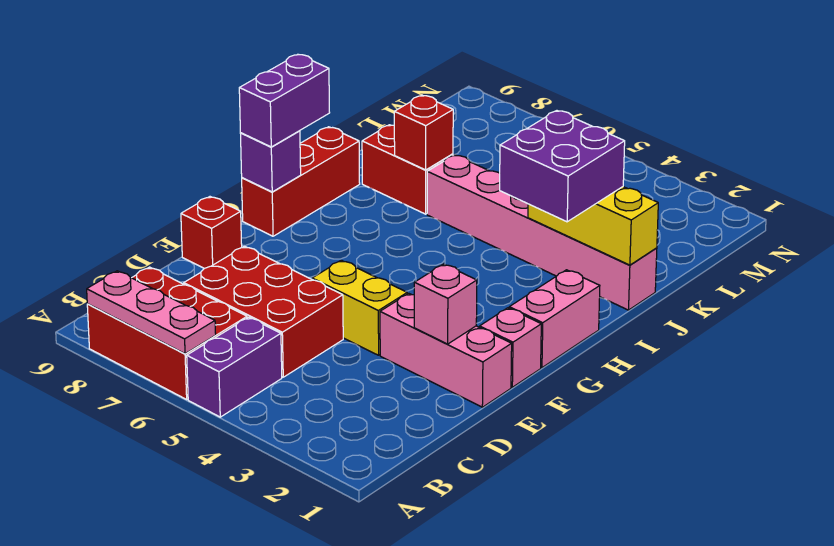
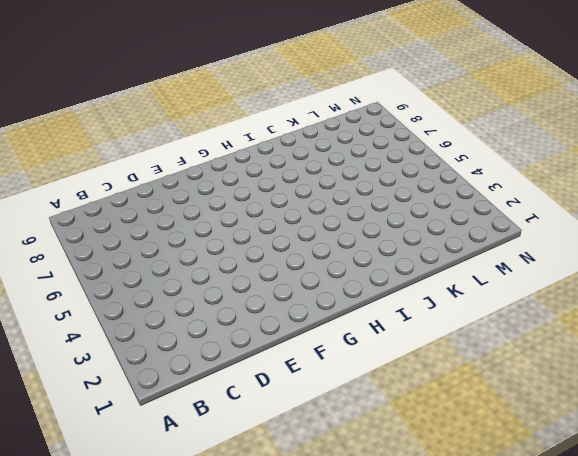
none -> purple 1x2 brick [187,317,282,417]
none -> red 2x3 brick [87,267,247,399]
none -> red 2x3 brick [184,246,343,377]

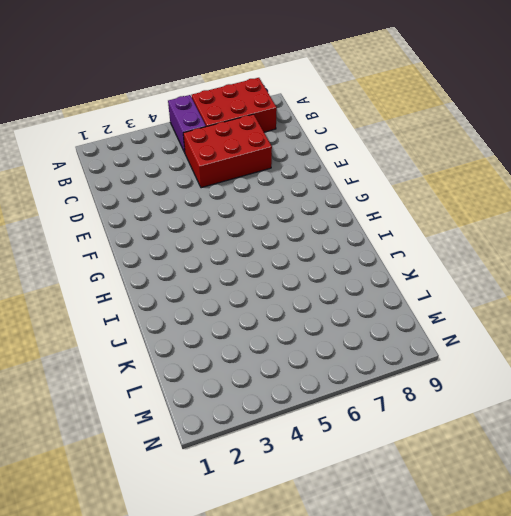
none -> pink 1x3 brick [380,293,512,407]
none -> yellow 1x2 brick [312,260,407,355]
none -> red 1x1 brick [181,197,242,268]

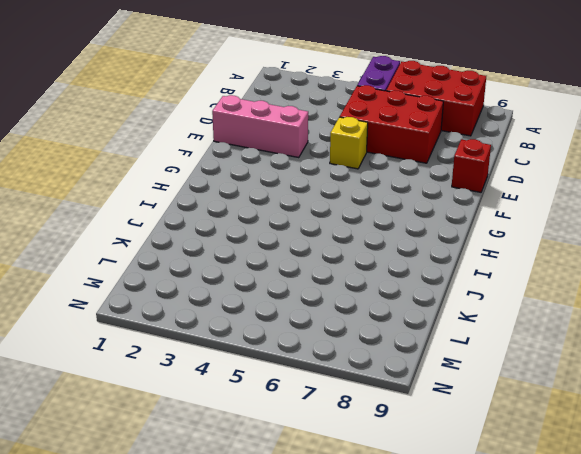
yellow 1x1 brick [330,117,368,169] -> yellow 1x2 brick [312,260,407,355]
none -> pink 1x1 brick [480,308,541,387]
none -> pink 1x2 brick [509,270,600,368]
none -> red 1x3 brick [242,127,360,236]

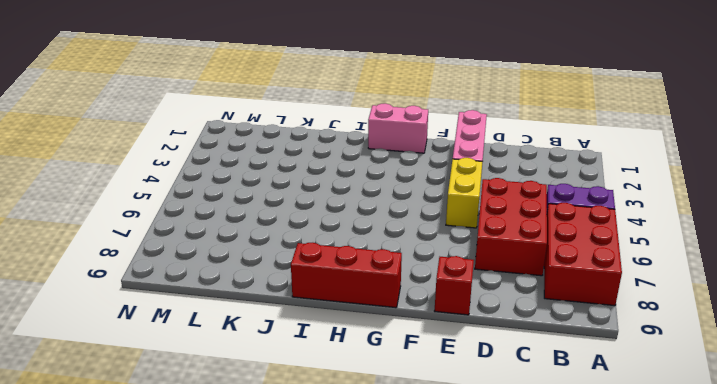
none -> pink 1x1 brick [480,308,541,387]
none -> pink 1x6 brick [427,155,657,310]
none -> red 1x2 brick [362,125,453,214]

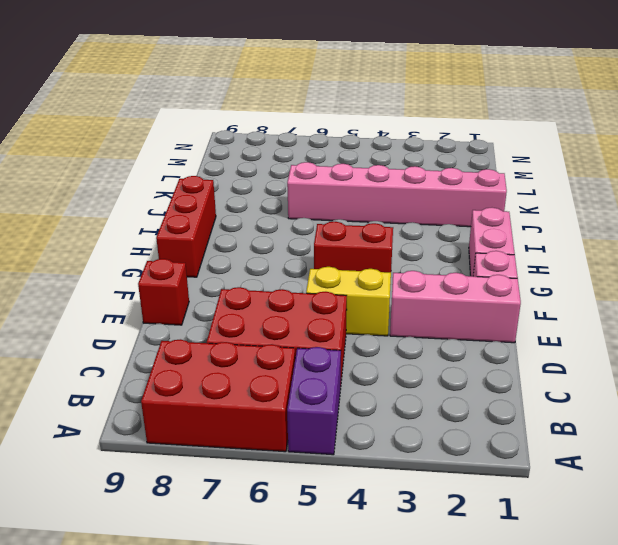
red 1x2 brick [314,222,393,272] -> red 1x2 brick moved to [362,125,453,214]
none -> pink 1x3 plate [87,271,216,354]
none -> pink 1x1 brick [414,264,477,344]
none -> purple 1x1 brick [240,131,301,192]

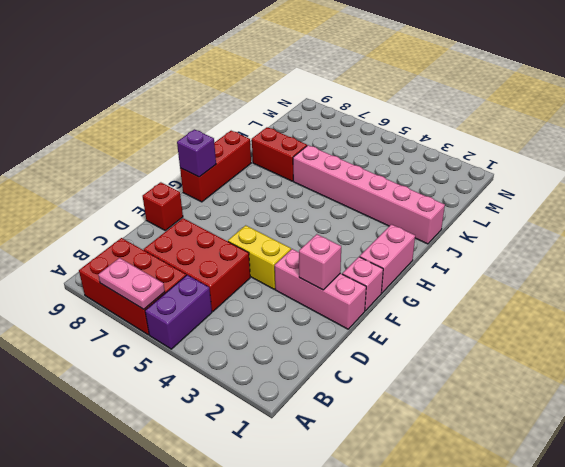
pink 1x2 plate [98,258,165,309] -> pink 1x3 plate [87,271,216,354]
none -> yellow 1x3 brick [528,187,658,265]
none -> red 1x1 brick [394,95,453,170]
none -> purple 1x2 brick [239,55,330,147]

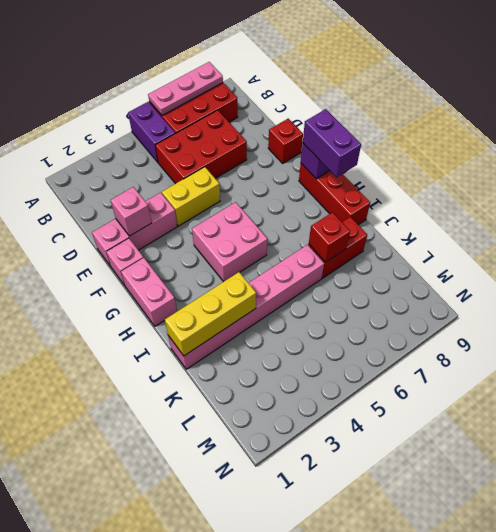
pink 2x2 brick [192,202,267,282] -> none
none -> purple 2x2 brick [500,111,625,222]

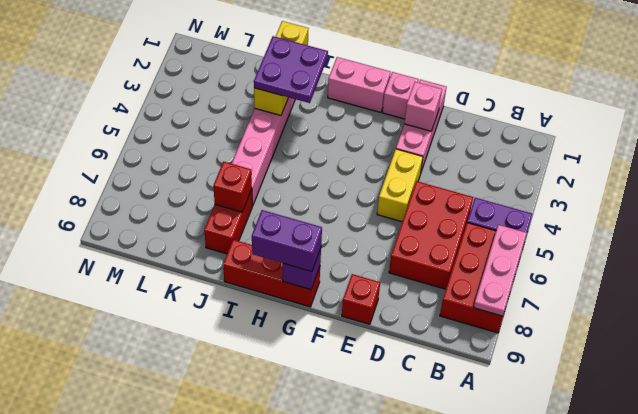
purple 2x2 plate [254,36,328,103] -> purple 2x2 brick [500,111,625,222]

